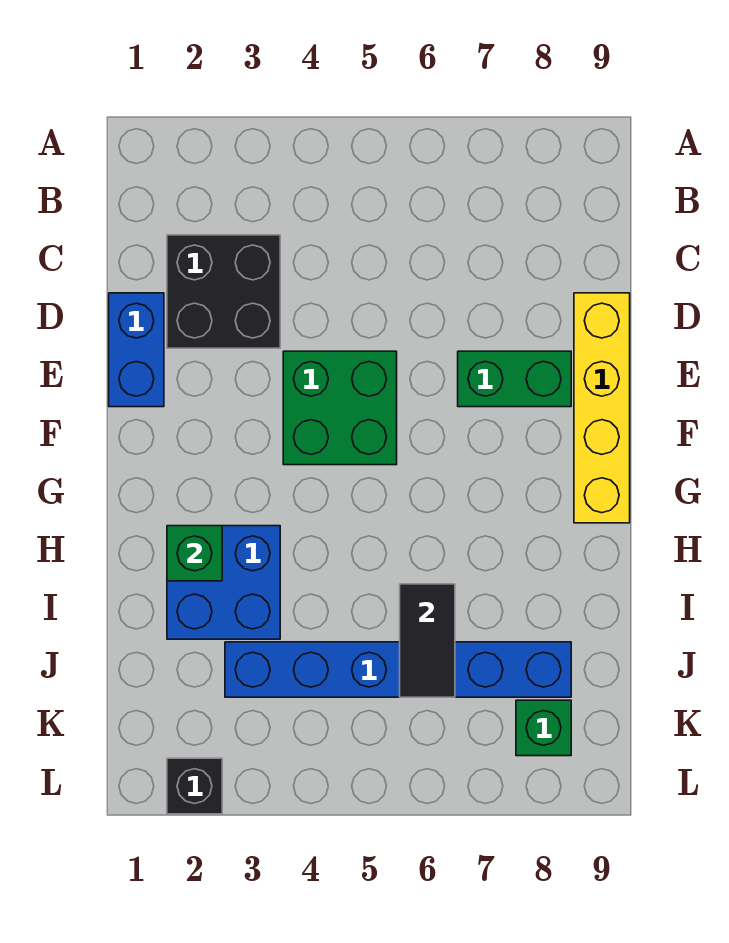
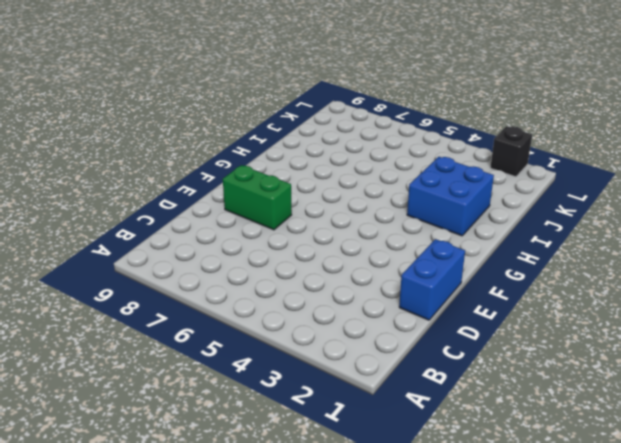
none -> black 2x2 brick [167,235,280,348]
none -> yellow 1x4 brick [574,293,630,523]

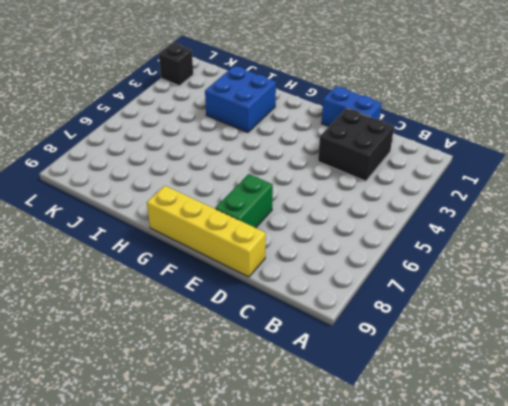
none -> green 2x2 brick [283,351,397,465]
none -> blue 1x6 brick [225,642,571,697]

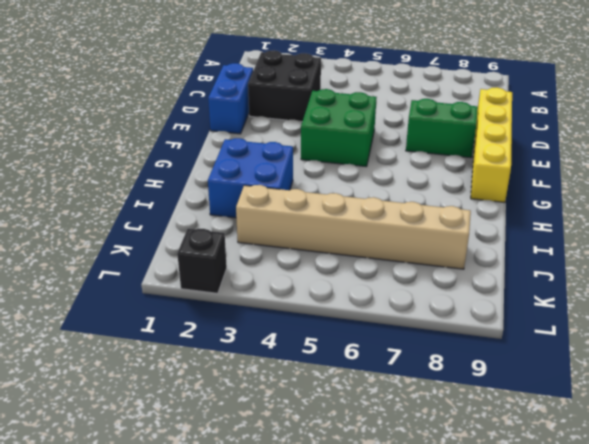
tan 1x6 brick [236,185,471,269] -> blue 1x6 brick [225,642,571,697]
none -> green 1x1 brick [516,700,571,756]
none -> green 1x1 brick [167,526,222,581]

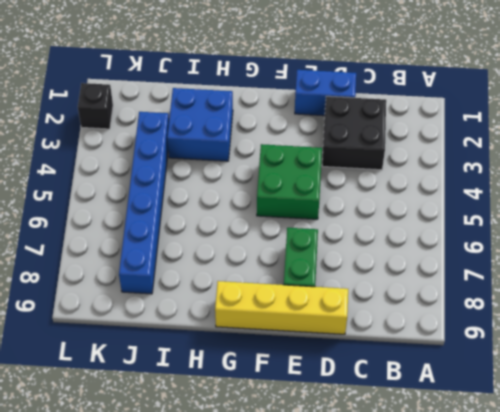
none -> green 1x1 brick [516,700,571,756]
none -> green 1x1 brick [167,526,222,581]

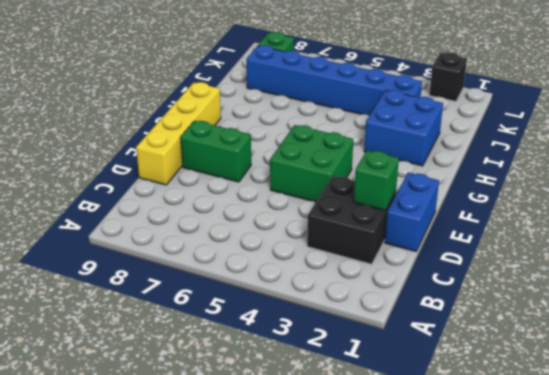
green 1x1 brick [354,150,399,210] -> green 1x1 brick moved to [167,526,222,581]
none -> black 1x2 tile [400,584,455,697]

